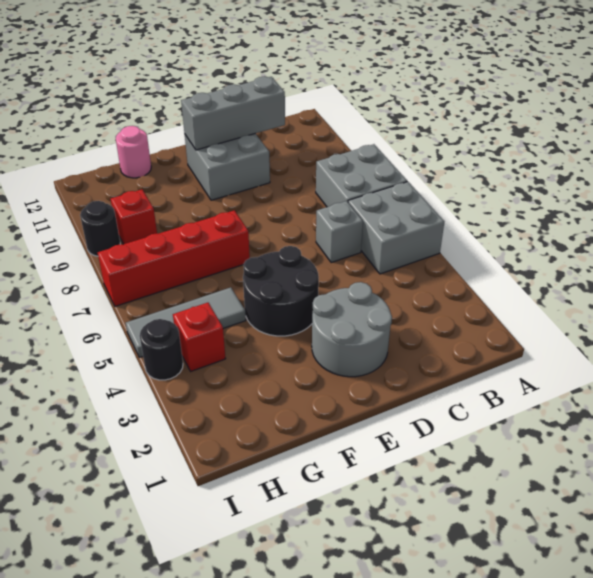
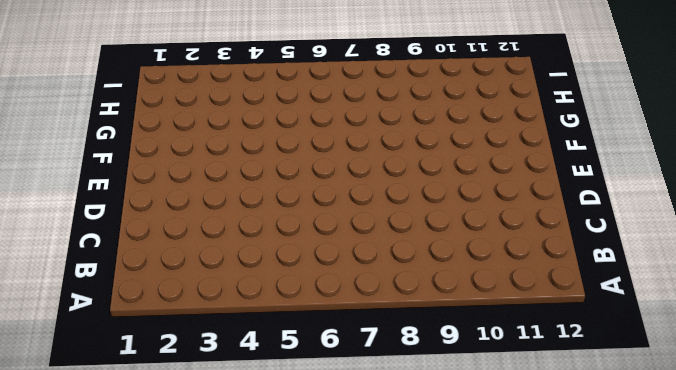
none -> grey 2x2 brick [348,182,444,274]
none -> grey 2x2 brick [316,144,407,207]
none -> grey 1x1 brick [316,201,363,263]

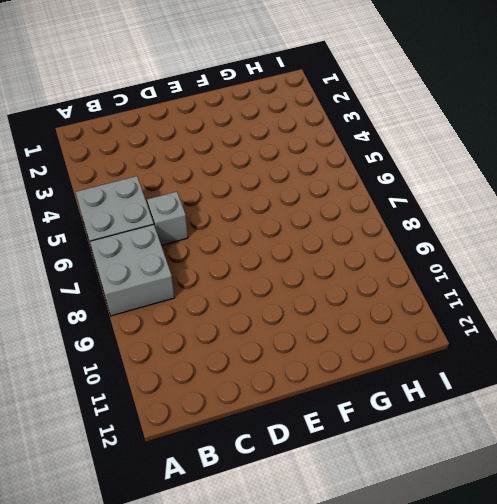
none -> grey 2x2 round brick [312,282,392,377]
none -> grey 2x2 brick [185,134,270,200]
none -> black 2x2 round brick [243,246,319,336]

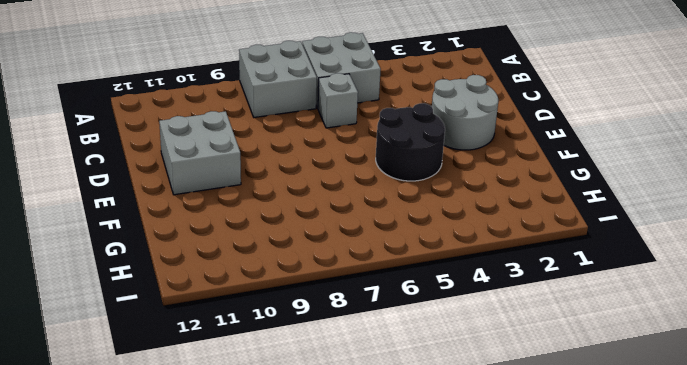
none -> red 1x4 brick [98,210,250,306]
none -> grey 1x3 tile [126,287,246,357]
none -> pink 1x1 round brick [116,126,151,178]

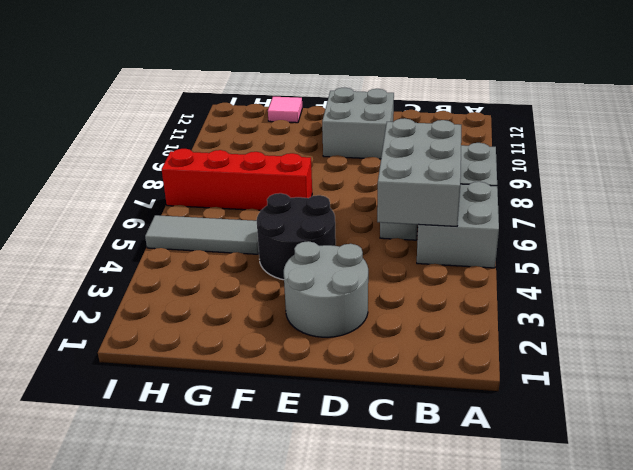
grey 2x3 brick [377,118,461,226] -> none
pink 1x1 tile [268,97,302,123] -> pink 1x1 round brick [116,126,151,178]
none -> red 1x1 brick [173,303,226,371]
none -> red 1x1 brick [111,189,157,244]
none -> black 1x1 round brick [140,319,183,380]

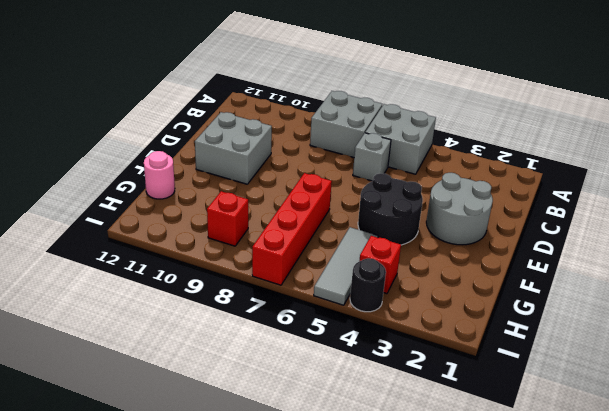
none -> black 1x1 round brick [80,201,120,256]
none -> grey 1x3 brick [181,77,285,150]

